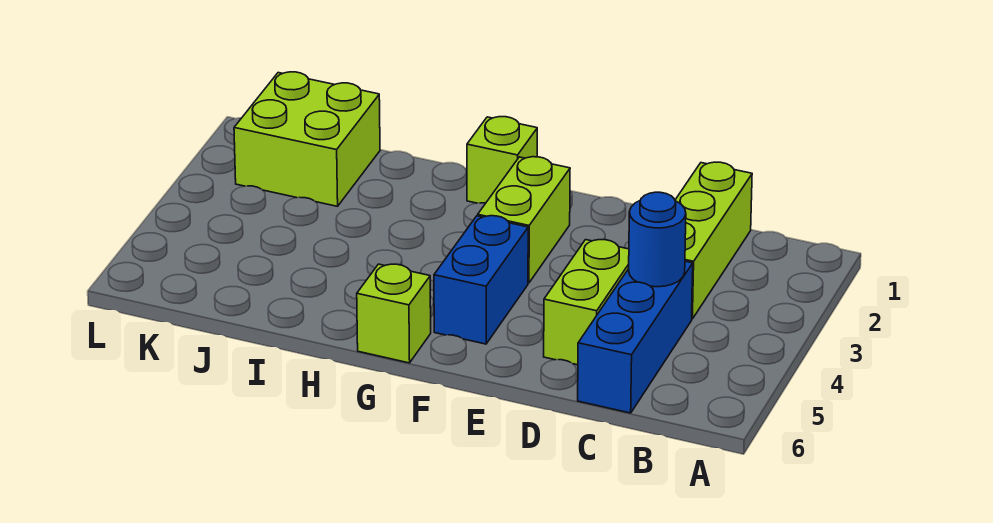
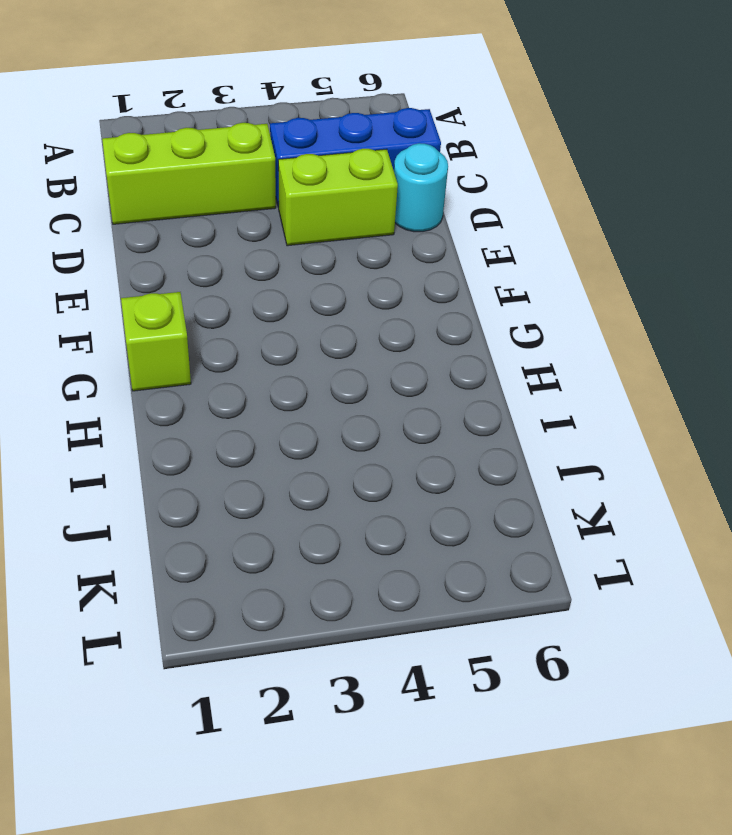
cyan 1x1 round brick [394,143,448,232] -> none
none -> lime 1x2 brick [478,157,570,283]
none -> blue 1x2 brick [434,216,528,344]

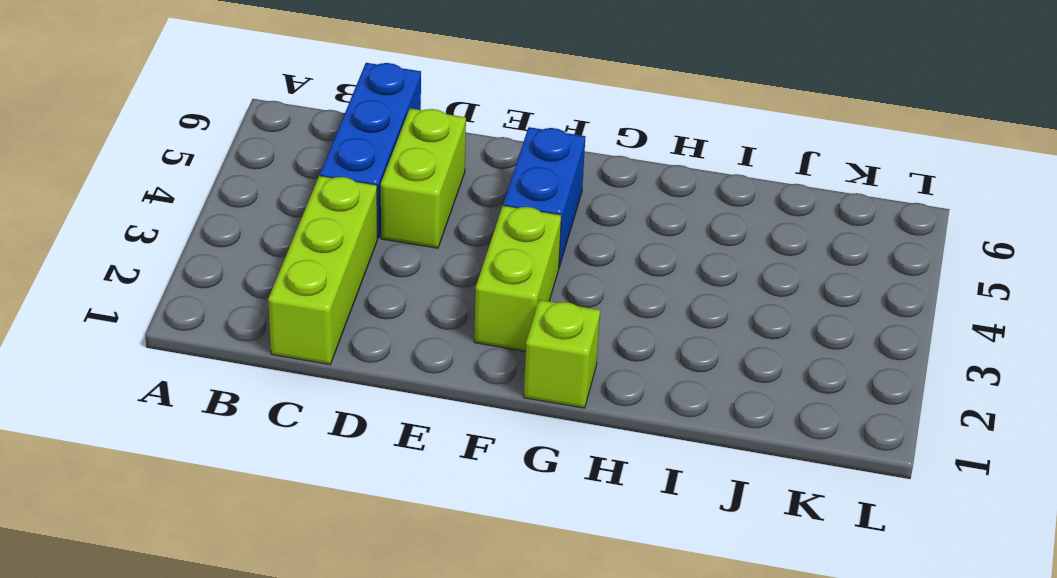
none -> lime 1x1 brick [357,264,431,363]
none -> lime 2x2 brick [234,72,380,206]

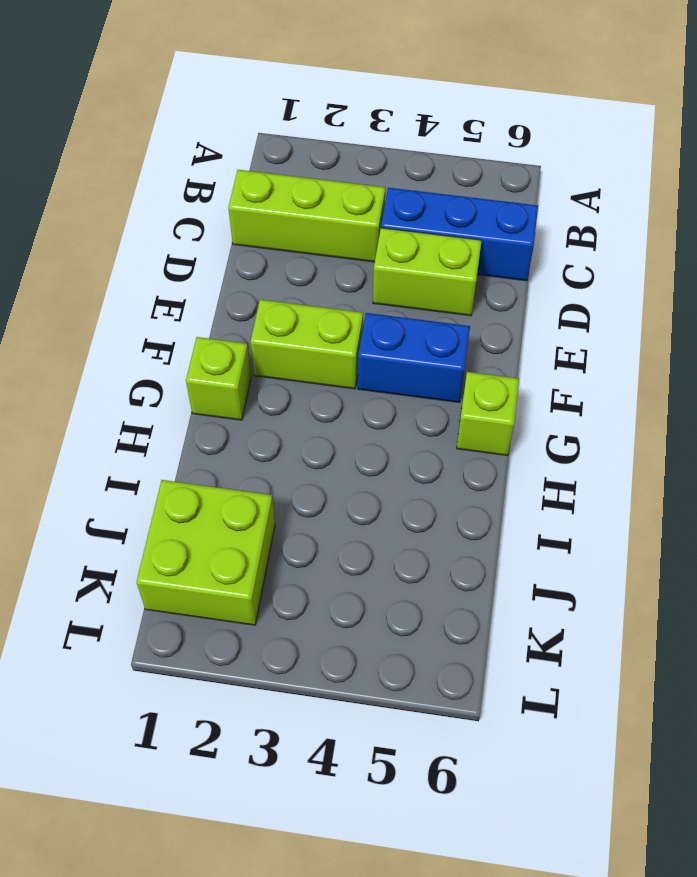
none -> blue 1x1 round brick [629,192,686,287]

